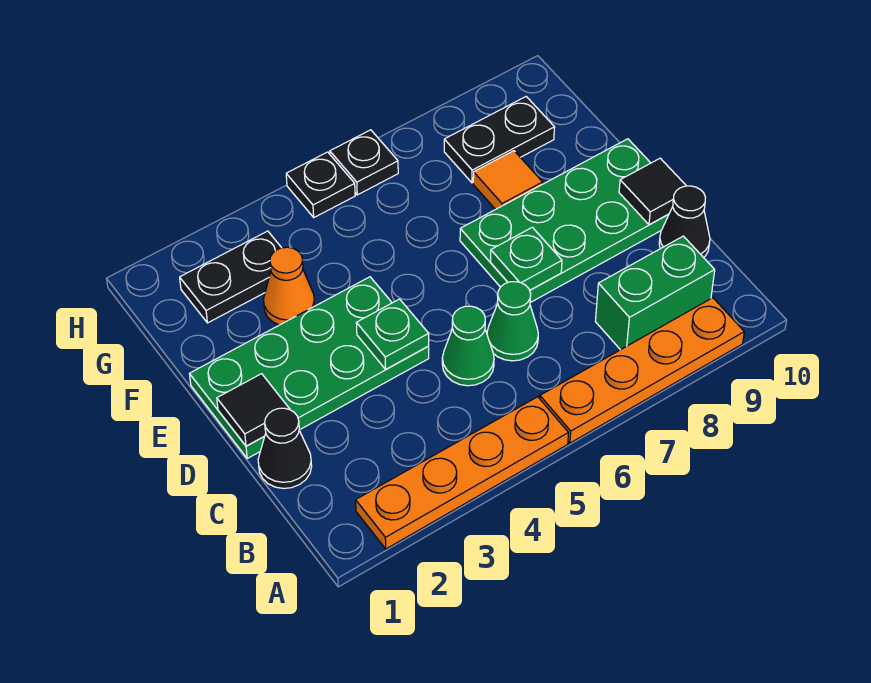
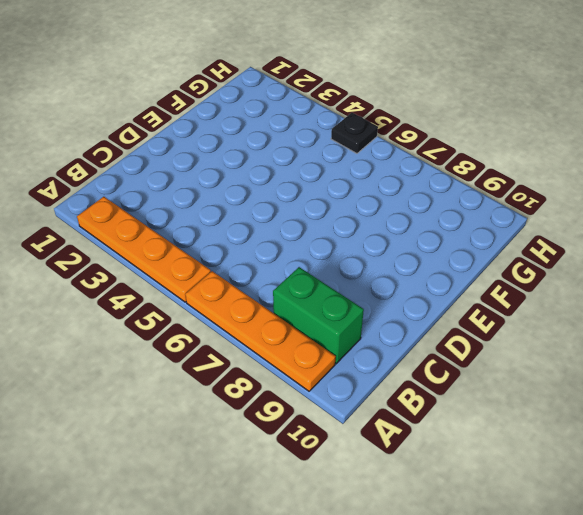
none -> black 1x1 cone [258,408,312,489]
none -> green 1x1 cone [442,306,494,386]
none -> green 1x1 cone [487,282,538,361]

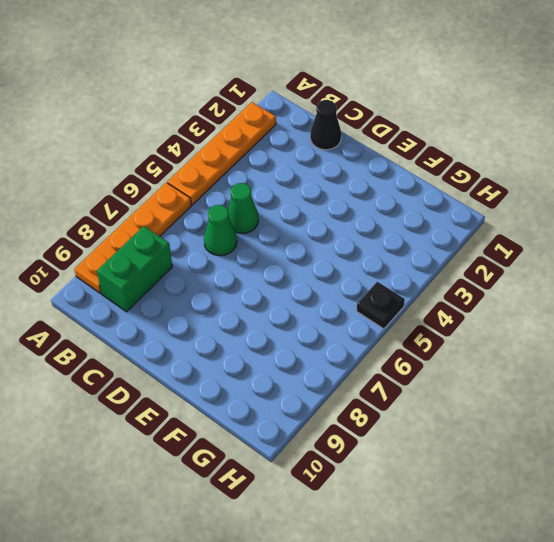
none -> black 1x1 cone [659,186,710,258]
none -> green 2x4 plate [189,277,429,458]
none -> green 2x4 plate [460,139,669,303]

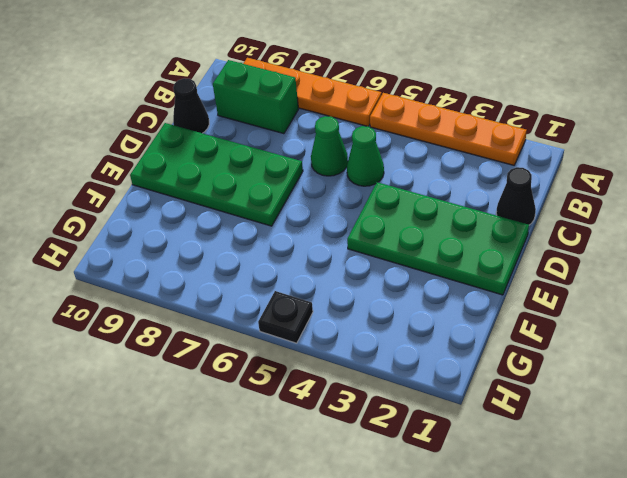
none -> orange 1x1 cone [264,247,315,325]
none -> orange 1x1 tile [473,151,543,209]
none -> black 1x2 plate [180,231,281,323]

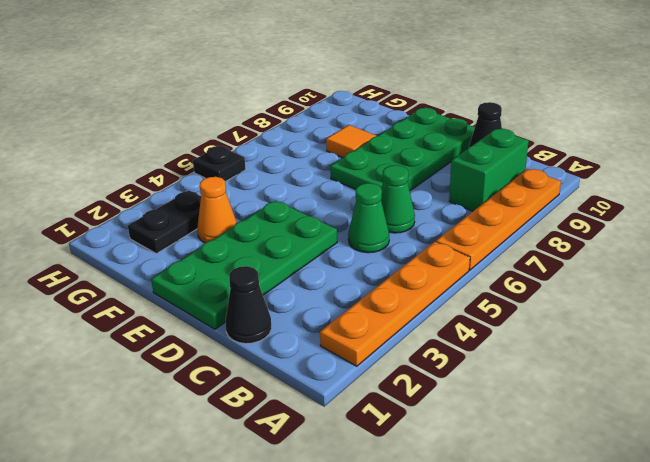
none -> black 1x2 plate [444,97,555,183]
none -> black 1x1 plate [330,130,398,195]
none -> black 1x1 tile [217,374,290,446]

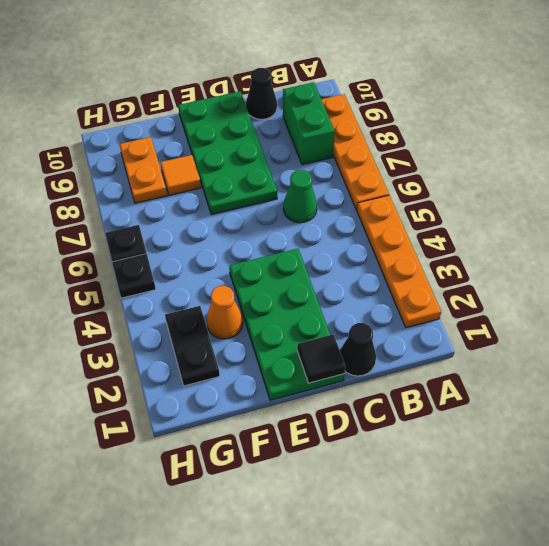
orange 1x2 plate [119,137,167,203] -> black 1x2 plate [444,97,555,183]
none -> green 1x1 cone [442,306,494,386]
none -> green 1x1 plate [356,299,429,369]
none -> green 1x1 plate [490,227,562,290]

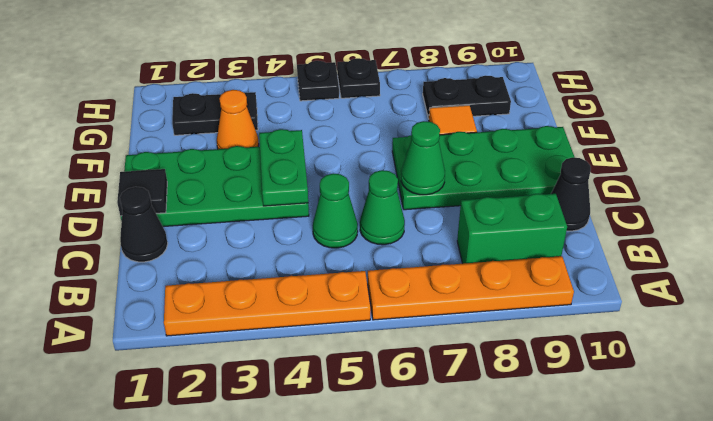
green 1x2 plate [259,129,308,206] -> green 1x1 plate [356,299,429,369]
green 1x1 cone [401,121,445,195] -> green 1x1 plate [490,227,562,290]
none -> black 1x1 tile [619,158,686,225]

